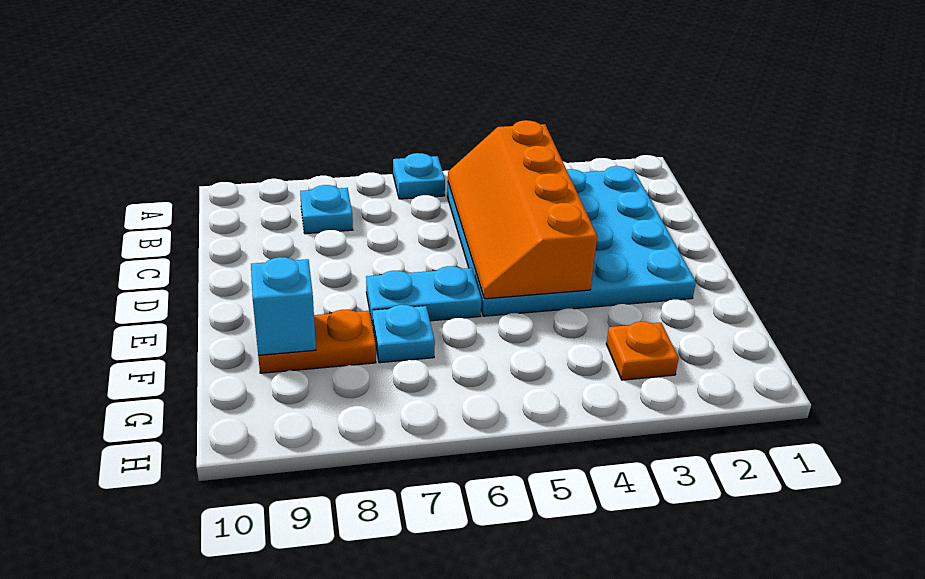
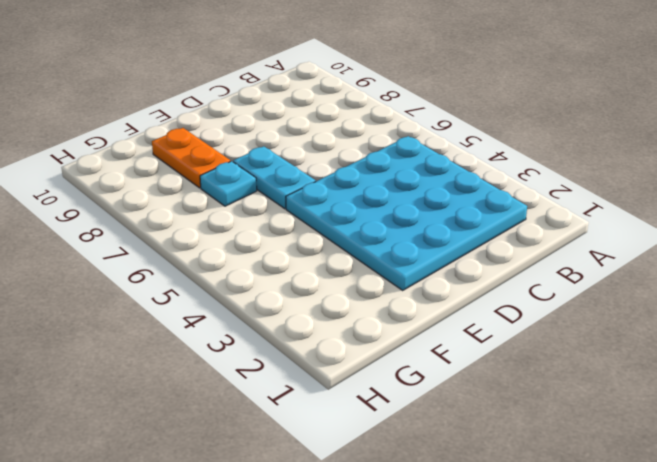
none -> cyan 1x1 plate [393,153,445,199]
none -> cyan 1x1 plate [300,185,353,234]

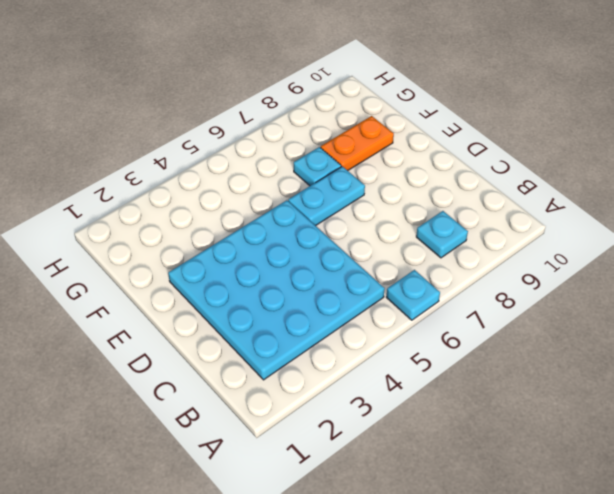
none -> orange 1x1 plate [606,322,679,380]
none -> orange 2x4 slope [448,120,597,299]

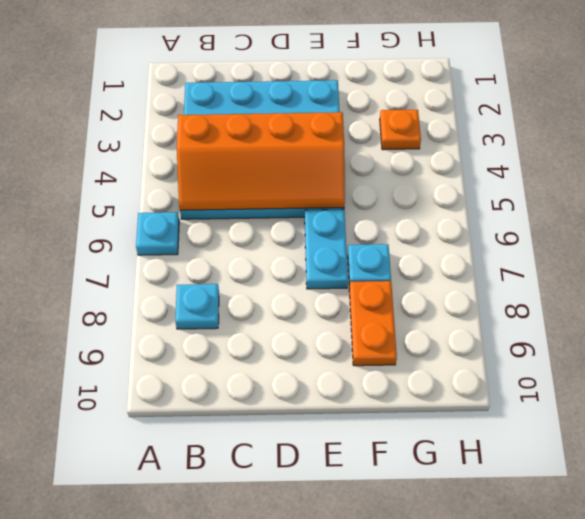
none -> cyan 1x1 brick [251,257,316,355]

